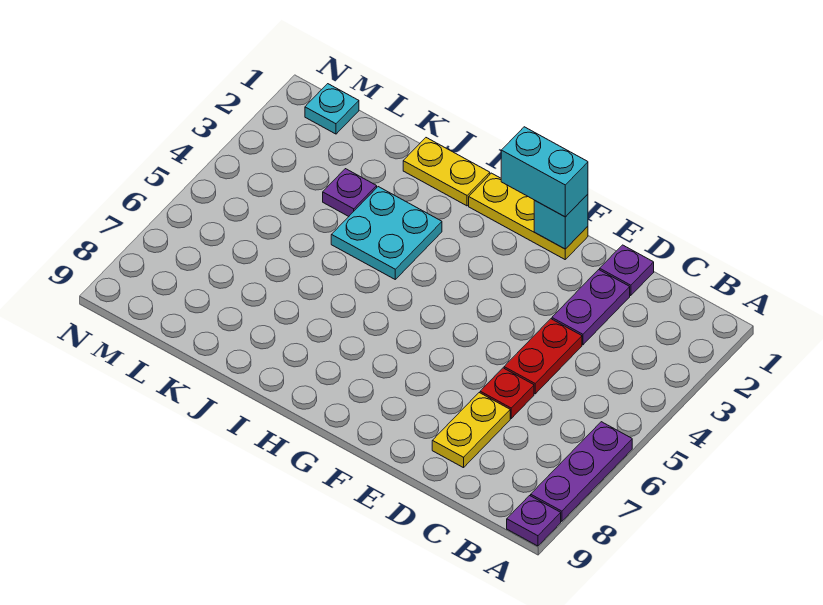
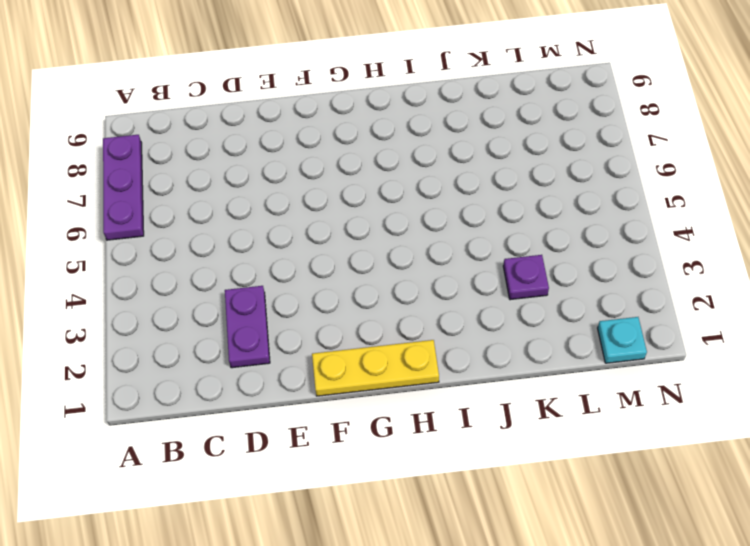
none -> purple 1x1 plate [507,496,561,546]
none -> purple 1x1 plate [600,245,654,296]
none -> red 1x2 plate [504,319,582,394]

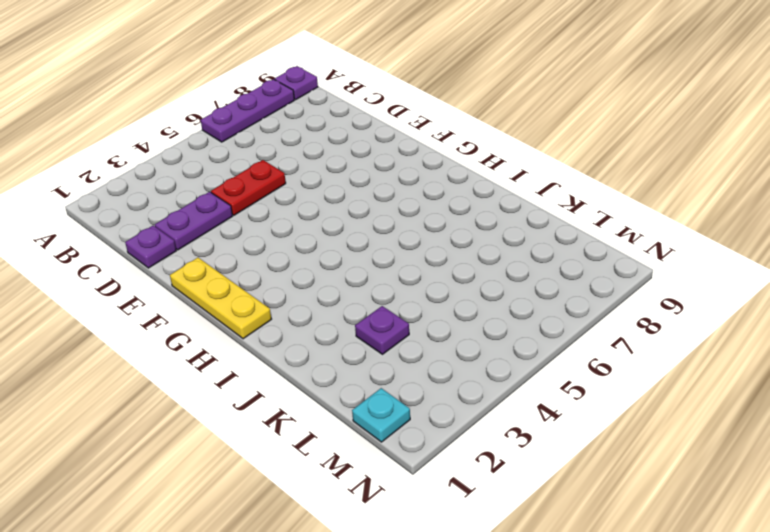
none -> red 1x1 plate [480,368,534,418]
none -> yellow 1x2 plate [432,393,510,468]
none -> yellow 1x2 plate [403,138,490,206]

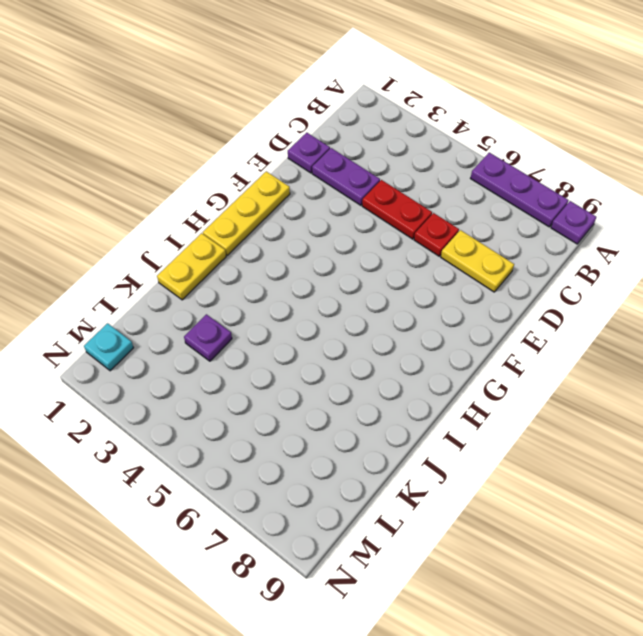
none -> cyan 2x2 plate [331,187,442,279]
none -> cyan 1x1 brick [534,194,588,249]
none -> cyan 1x2 brick [501,127,588,217]

